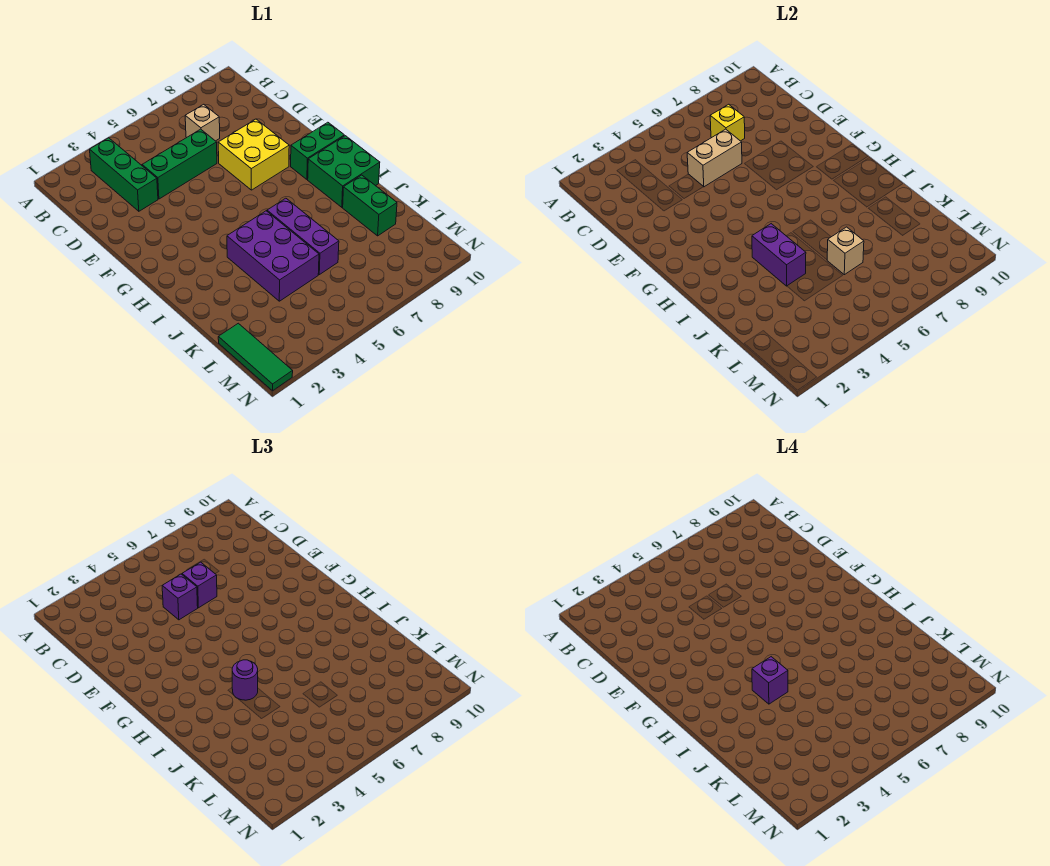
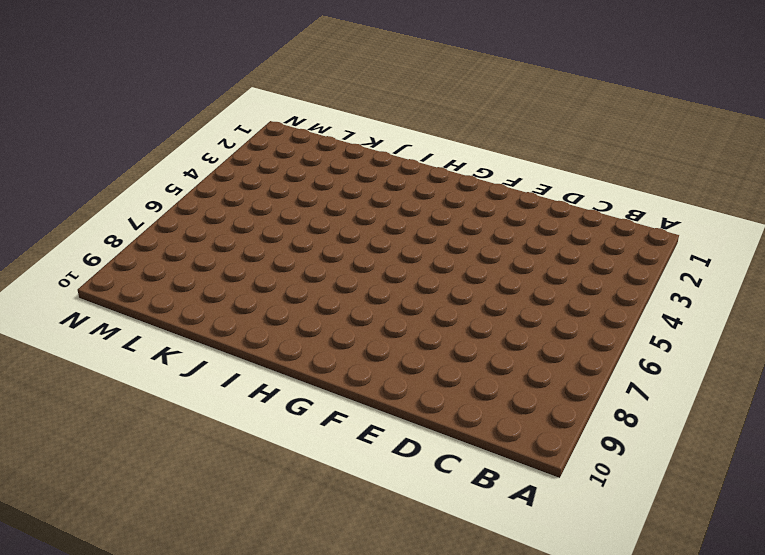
none -> green 1x3 brick [90,138,158,211]
none -> tan 1x1 brick [185,104,220,141]
none -> green 1x3 brick [142,129,217,199]

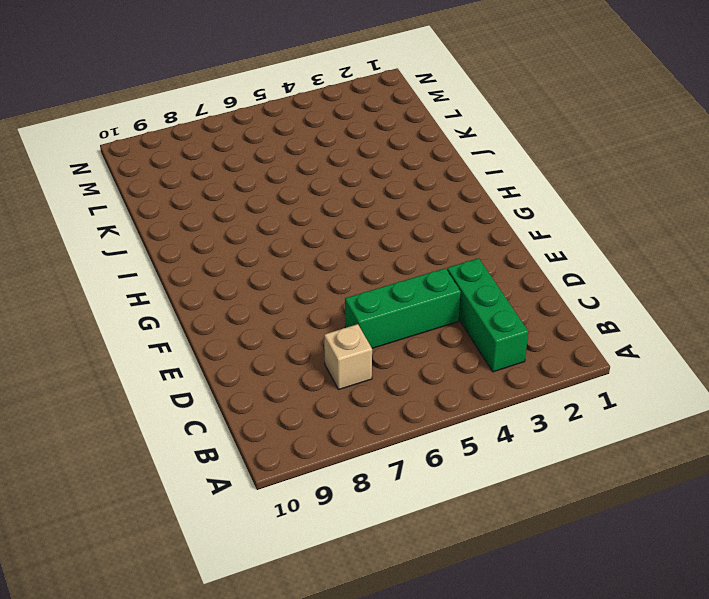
none -> yellow 2x2 brick [218,119,289,190]
none -> green 1x2 brick [291,122,344,179]
none -> green 2x2 brick [308,136,380,207]

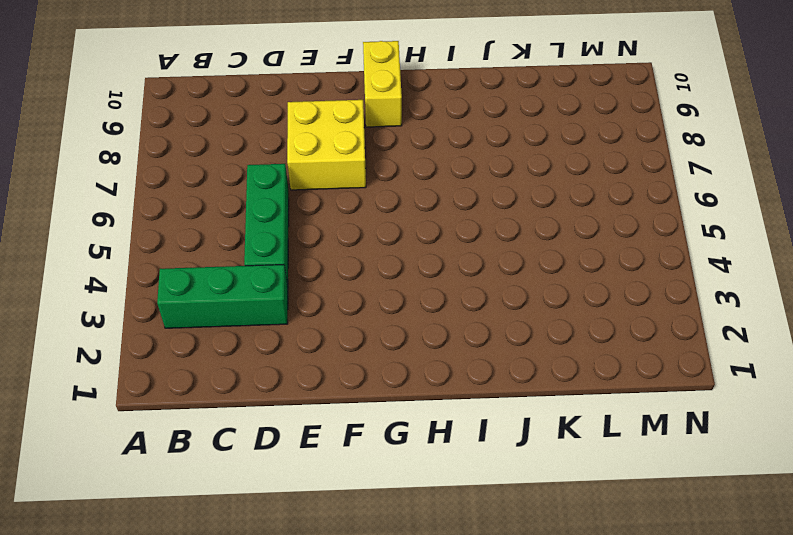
yellow 1x2 brick [363,41,402,127] -> green 1x2 brick [291,122,344,179]
none -> tan 1x1 brick [185,104,220,141]
none -> green 2x2 brick [308,136,380,207]
none -> purple 2x3 brick [227,211,319,301]

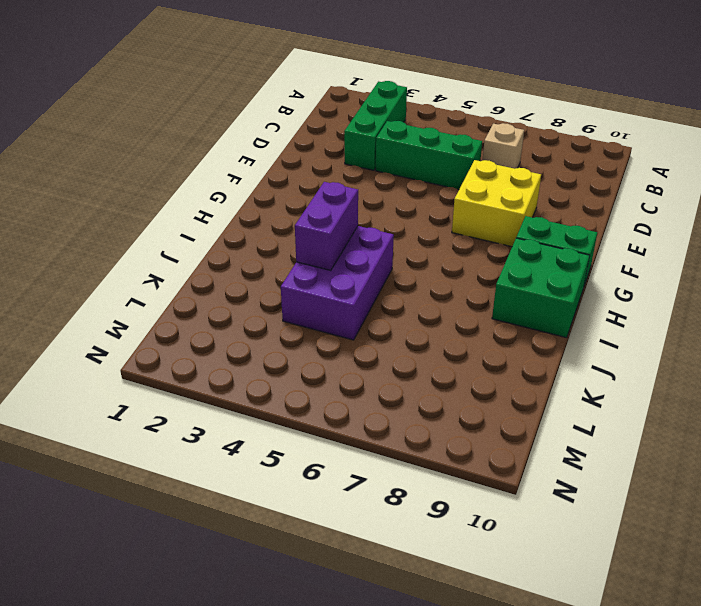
none -> purple 1x3 brick [267,198,339,275]
none -> green 1x2 brick [343,175,397,236]
none -> green 1x3 tile [218,323,293,391]

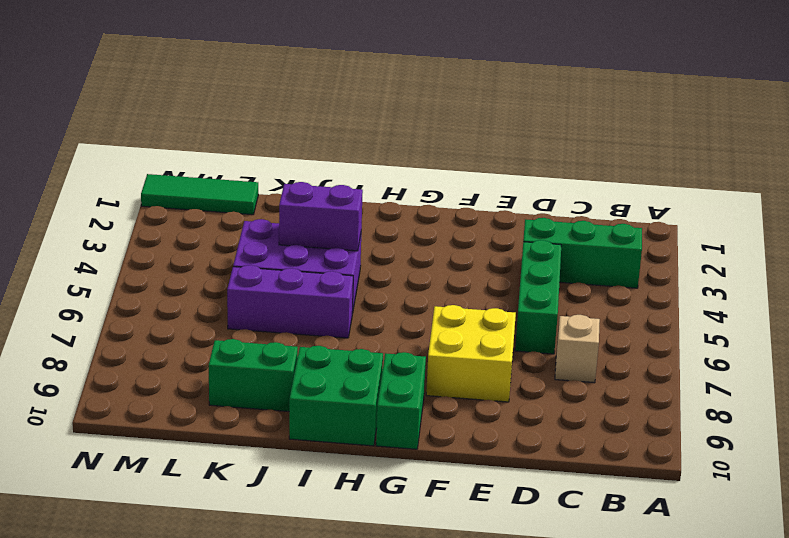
none -> yellow 1x1 brick [710,104,745,141]
none -> tan 1x2 brick [687,129,742,187]
none -> tan 1x1 brick [827,227,864,275]

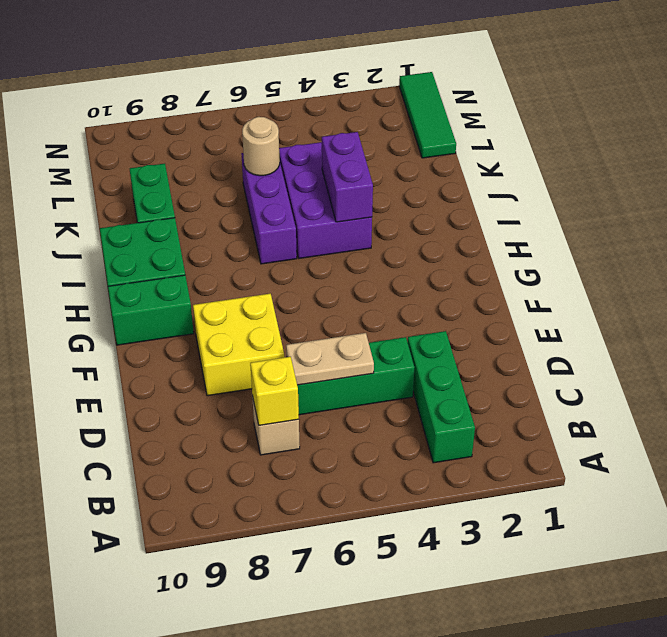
tan 1x2 plate [286,333,374,385] -> tan 1x2 brick [687,129,742,187]
tan 1x1 round brick [242,117,280,176] -> tan 1x1 brick [827,227,864,275]
none -> purple 1x1 brick [162,574,198,620]
none -> purple 1x1 brick [182,562,217,608]
none -> purple 1x1 round brick [232,660,258,700]

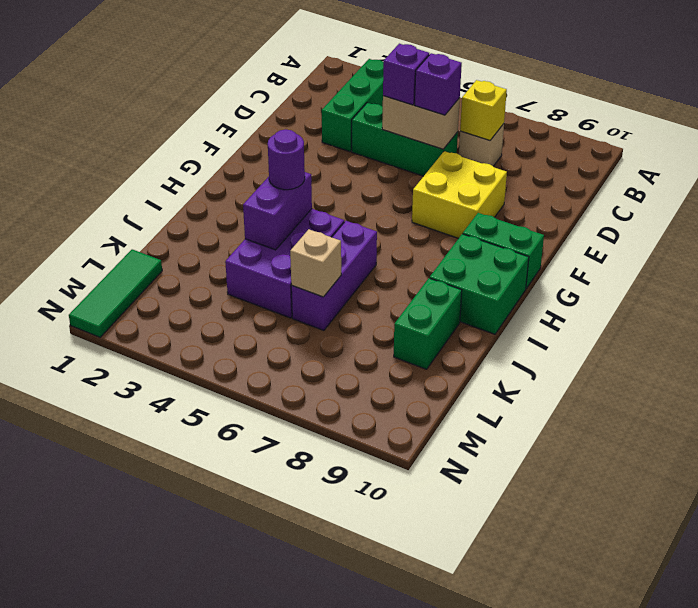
none -> purple 1x1 brick [752,657,788,704]

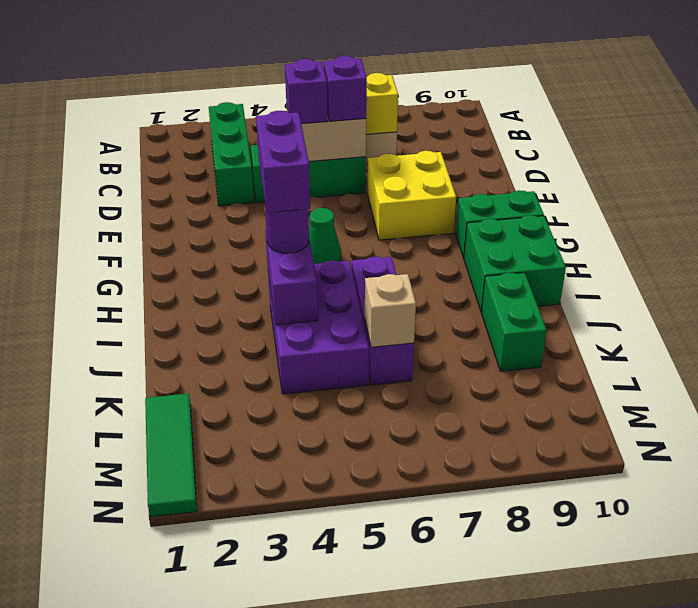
green 1x1 cone [309,208,341,264] -> none
purple 1x2 brick [256,111,310,213] -> purple 1x1 brick [752,657,788,704]

